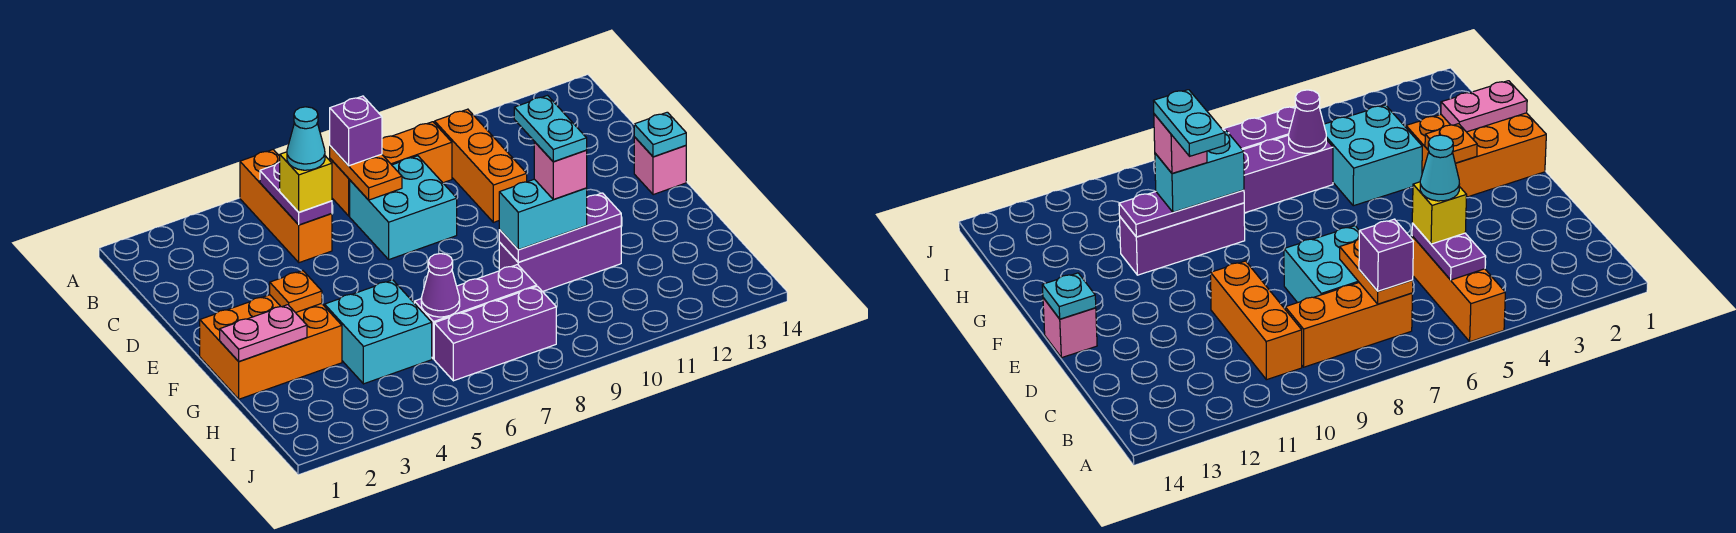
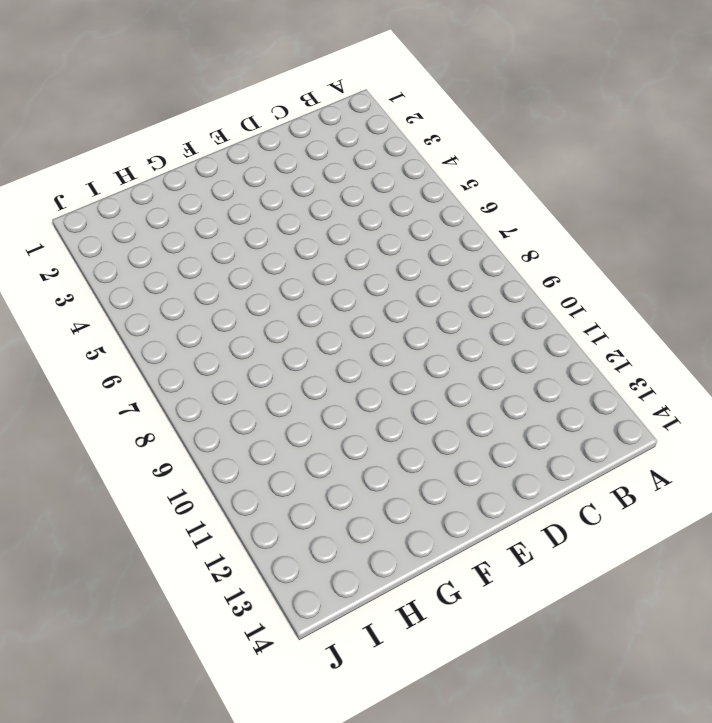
none -> orange 1x3 brick [240,150,332,263]
none -> orange 1x3 brick [330,122,452,216]
none -> orange 1x3 brick [435,109,527,222]

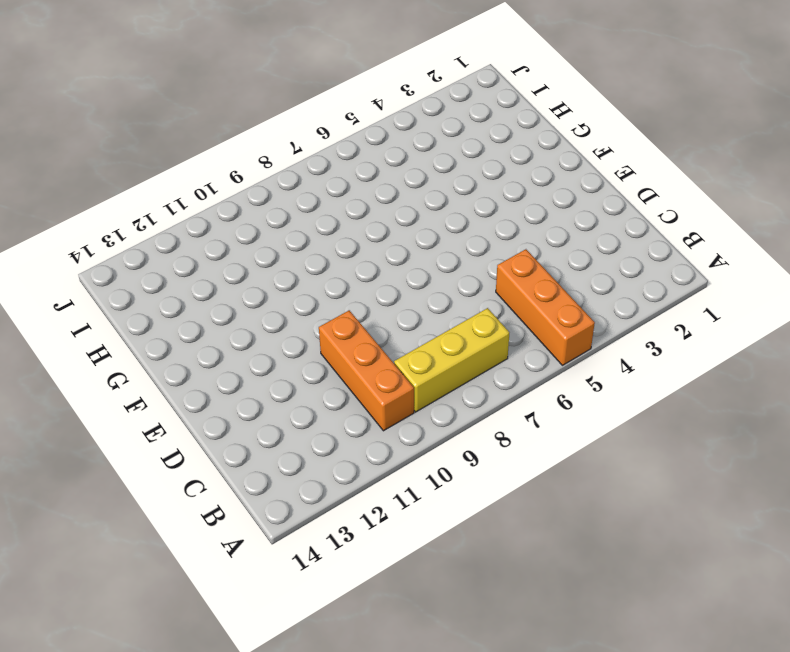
yellow 1x3 brick [394,308,509,412] -> orange 1x3 brick [330,122,452,216]
none -> cyan 2x2 brick [350,156,457,259]
none -> pink 1x1 brick [634,137,686,195]
none -> orange 2x3 brick [200,295,342,399]

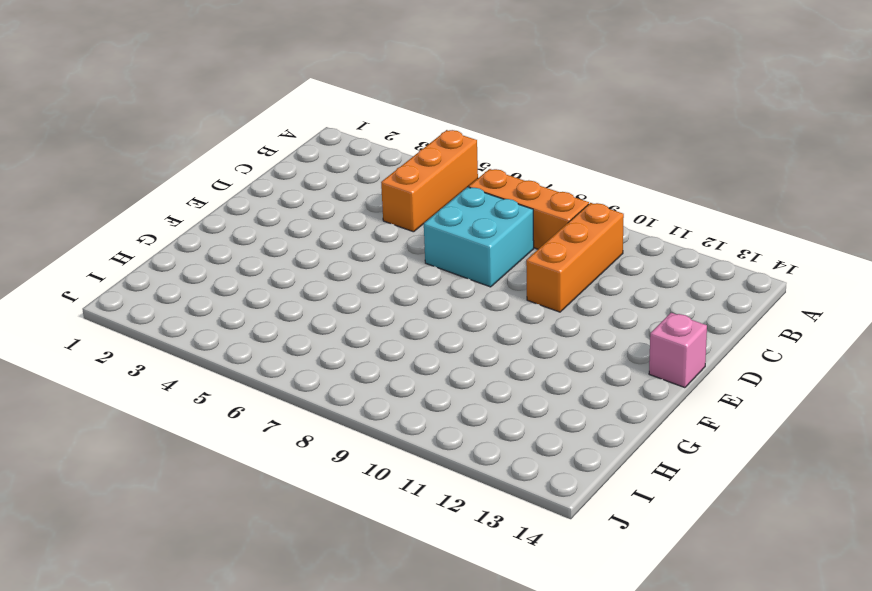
none -> orange 2x3 brick [200,295,342,399]
none -> cyan 2x2 brick [325,280,432,384]
none -> purple 1x3 brick [499,226,621,292]

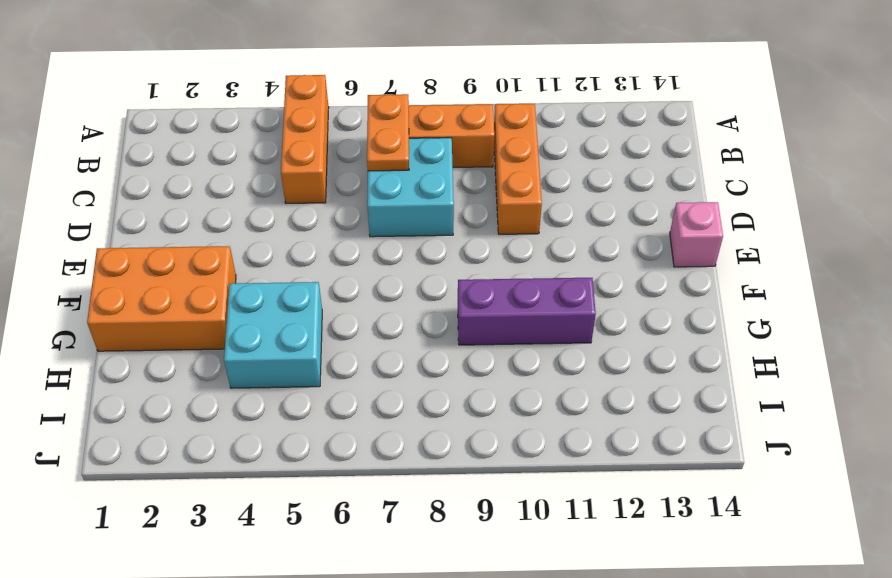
none -> purple 1x3 brick [414,265,537,359]
none -> purple 1x3 brick [434,286,556,381]
none -> purple 1x2 plate [260,162,332,225]

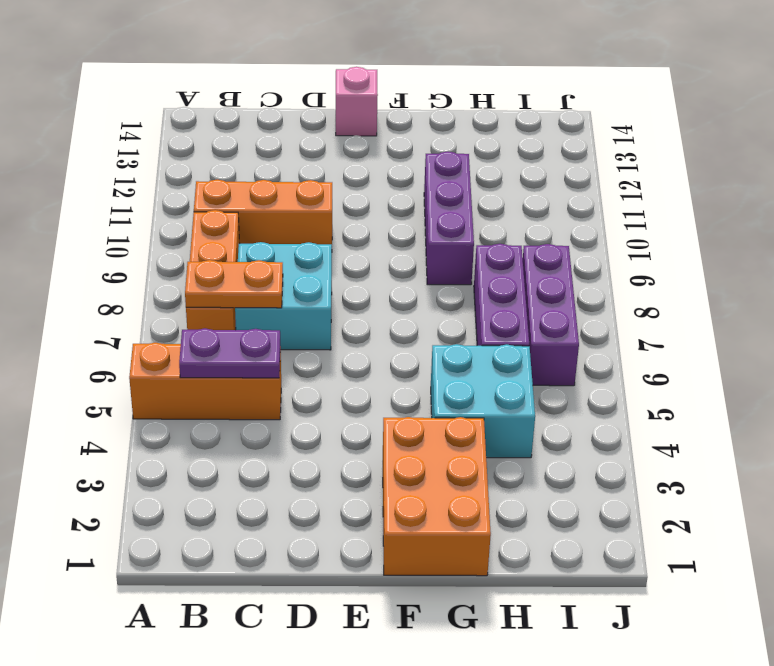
none -> cyan 1x1 plate [634,112,686,157]
none -> orange 1x1 plate [270,271,322,313]
none -> pink 1x2 plate [220,305,307,361]

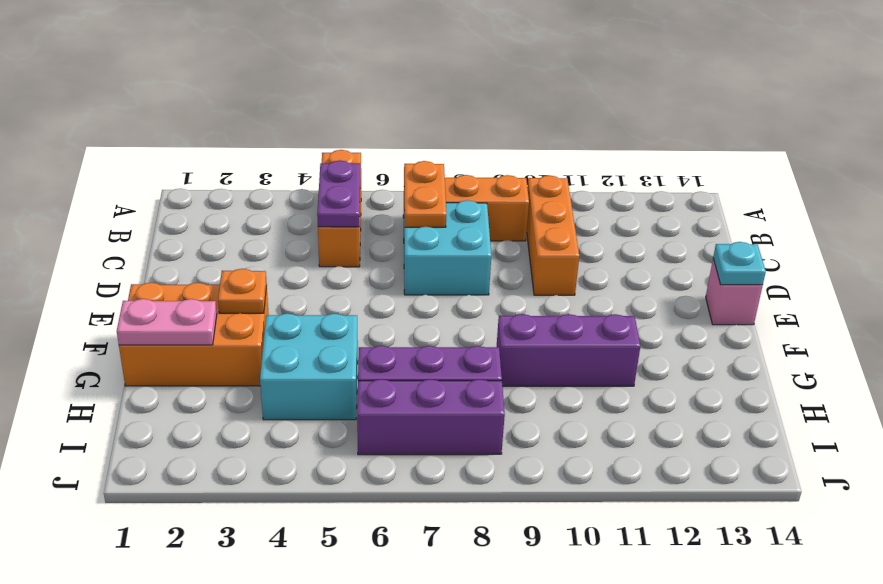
none -> purple 1x3 plate [499,193,621,262]
none -> purple 1x1 cone [421,254,460,317]
none -> purple 1x1 brick [330,96,382,166]

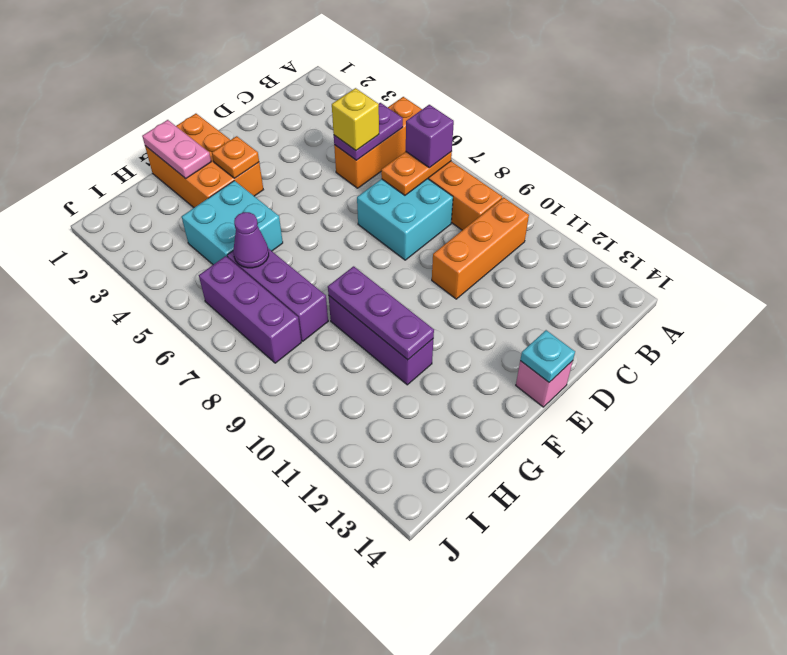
none -> cyan 1x2 brick [499,179,587,250]
none -> cyan 1x1 cone [287,107,325,170]
none -> pink 1x1 brick [534,142,587,200]

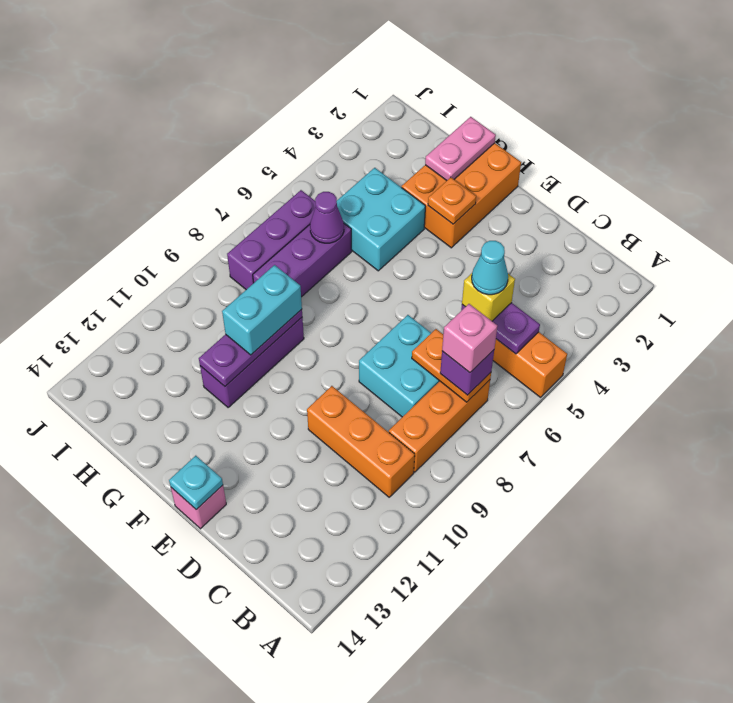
pink 1x1 brick [442,304,497,373] -> pink 1x1 brick moved to [534,142,587,200]
none -> cyan 1x2 plate [514,96,587,162]

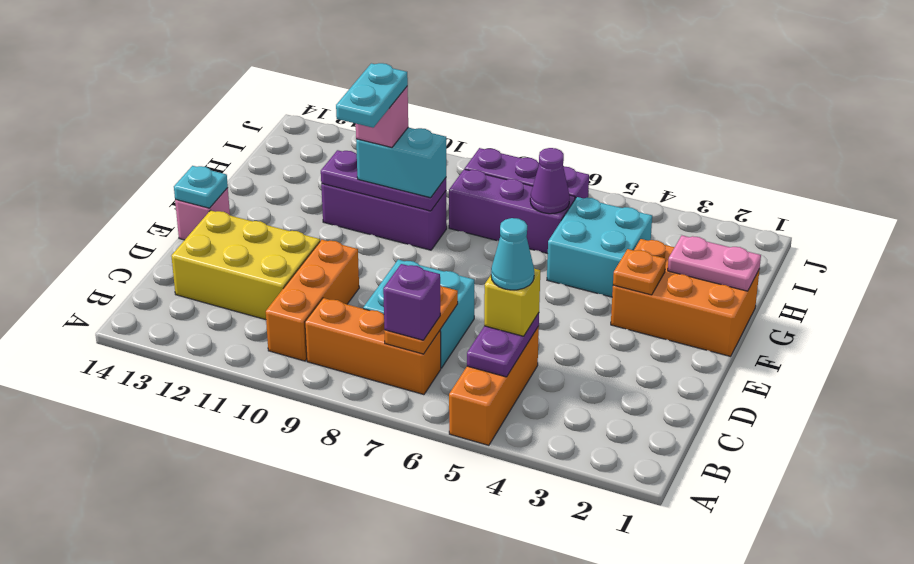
yellow 2x3 brick [171,210,320,320] -> none

